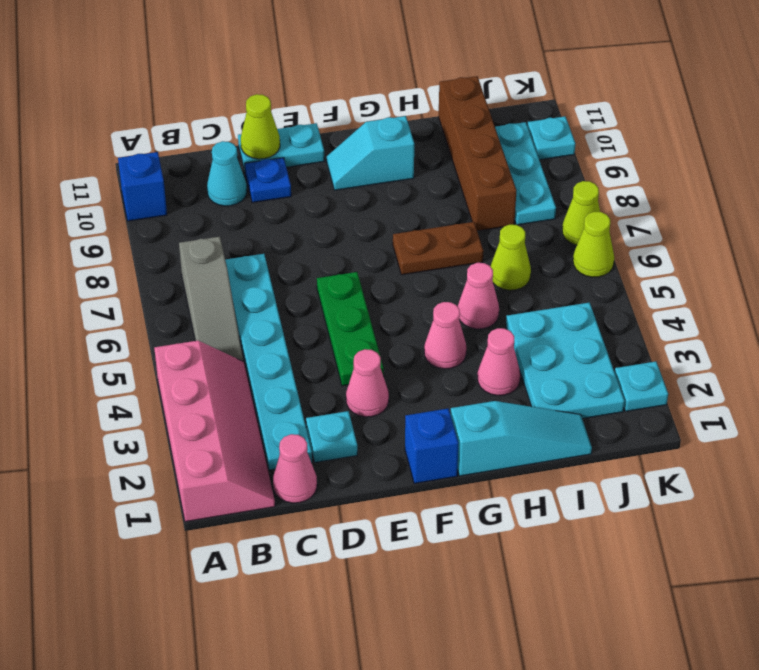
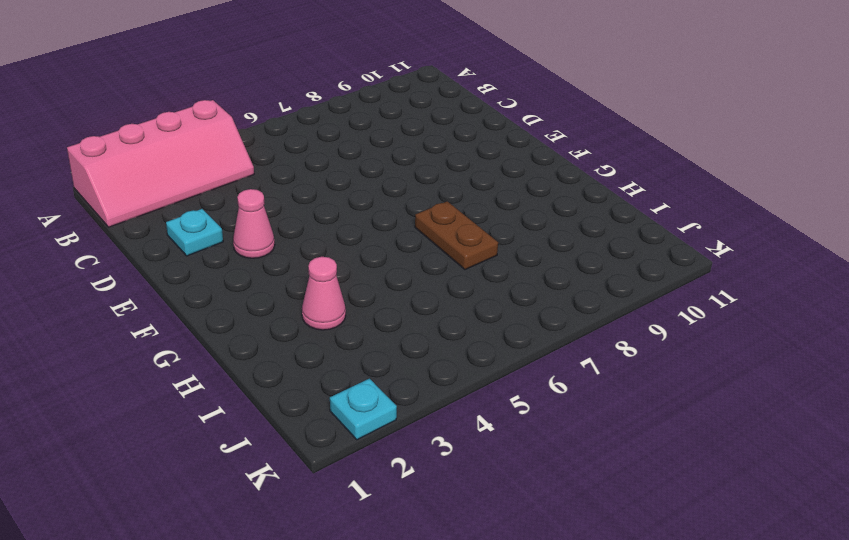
none -> blue 1x1 brick [118,152,167,221]
none -> grey 1x3 slope [179,237,243,361]
none -> pink 1x1 cone [273,434,317,503]

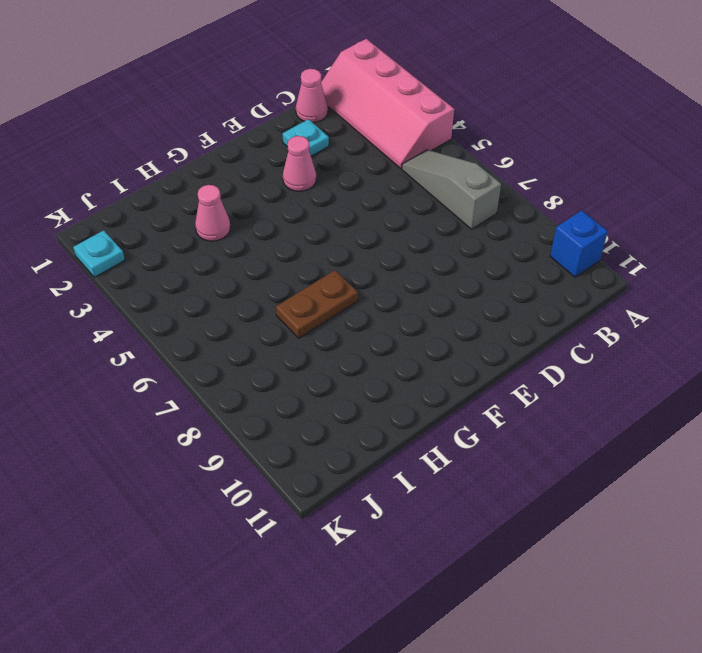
none -> cyan 1x6 plate [225,254,312,470]
none -> cyan 1x1 cone [207,141,247,206]
none -> blue 1x1 plate [245,158,291,203]

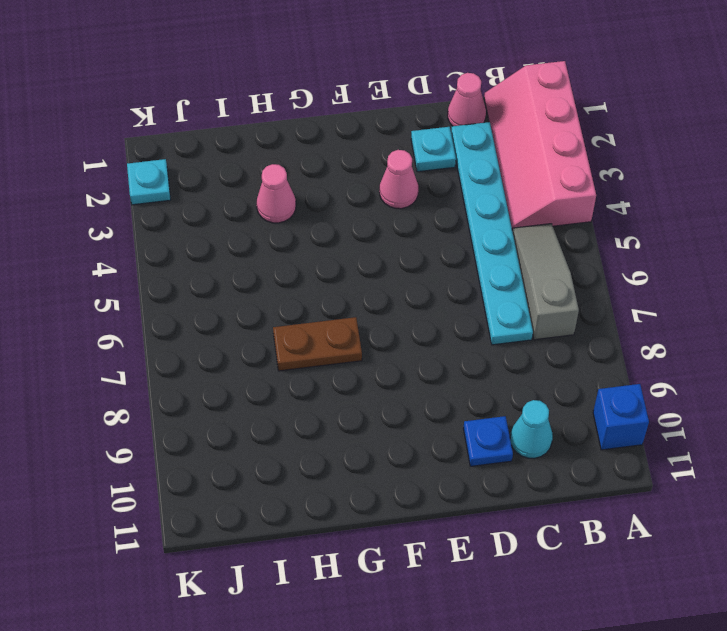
none -> cyan 1x2 plate [238,123,324,171]
none -> green 1x3 plate [317,272,384,386]
none -> blue 1x1 brick [405,409,458,484]

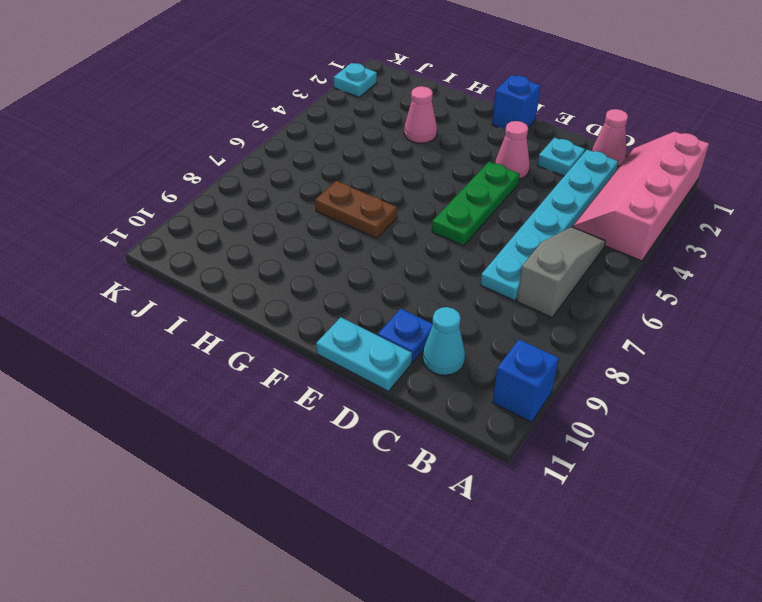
none -> cyan 1x2 slope [327,116,414,190]
none -> cyan 1x3 slope [451,401,592,476]
none -> pink 1x1 cone [424,302,466,369]

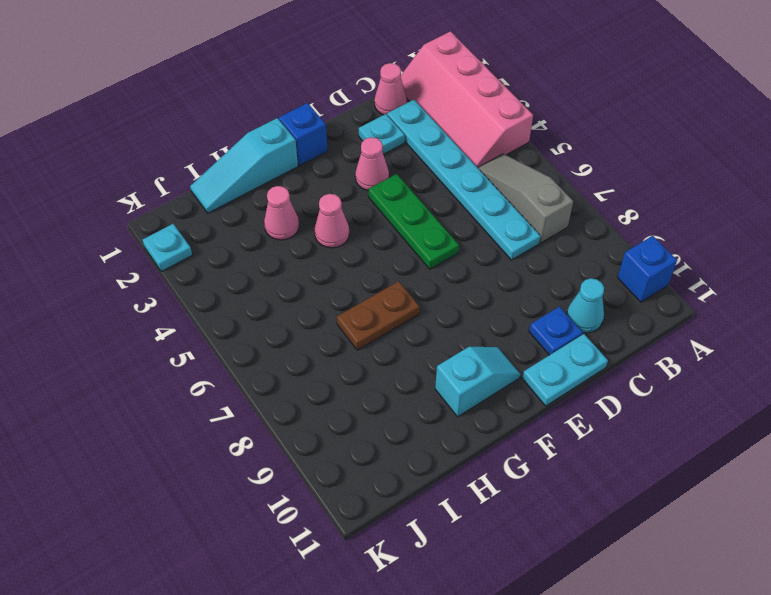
none -> pink 1x1 cone [458,263,499,329]
none -> cyan 2x3 plate [506,303,625,419]
none -> lime 1x1 cone [490,225,531,290]

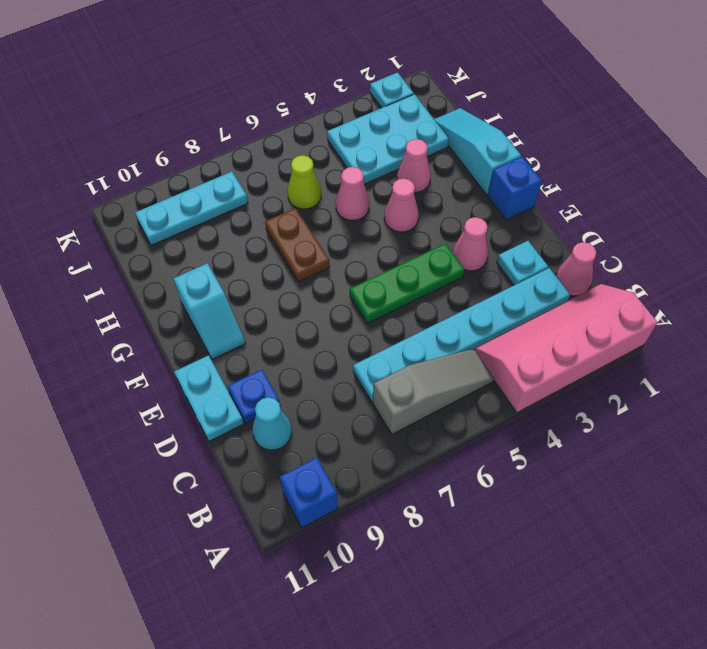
none -> brown 1x4 brick [439,76,516,231]
none -> lime 1x1 cone [573,212,614,277]
none -> lime 1x1 cone [562,181,600,245]

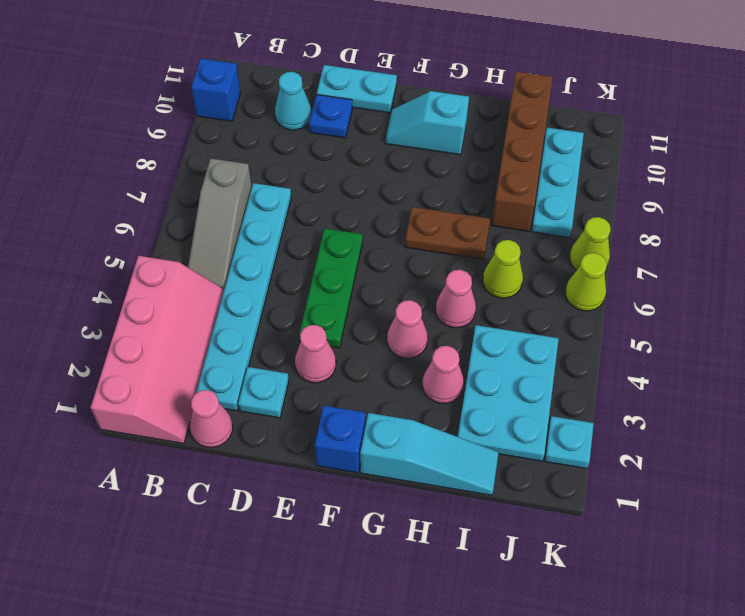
none -> cyan 1x1 plate [527,116,575,160]
none -> lime 1x1 cone [241,94,280,159]

